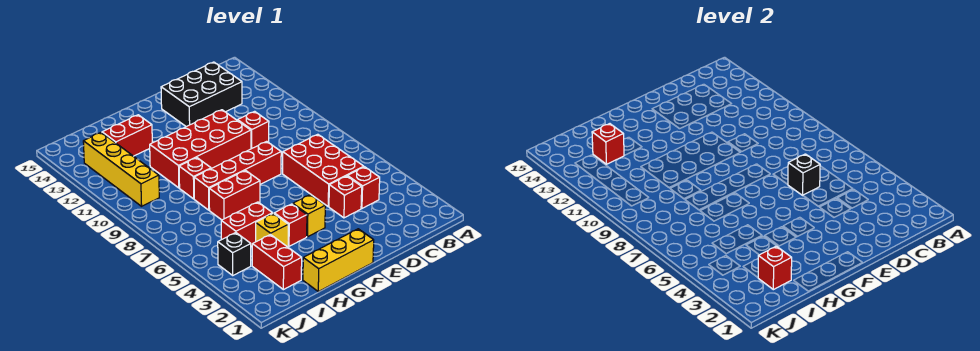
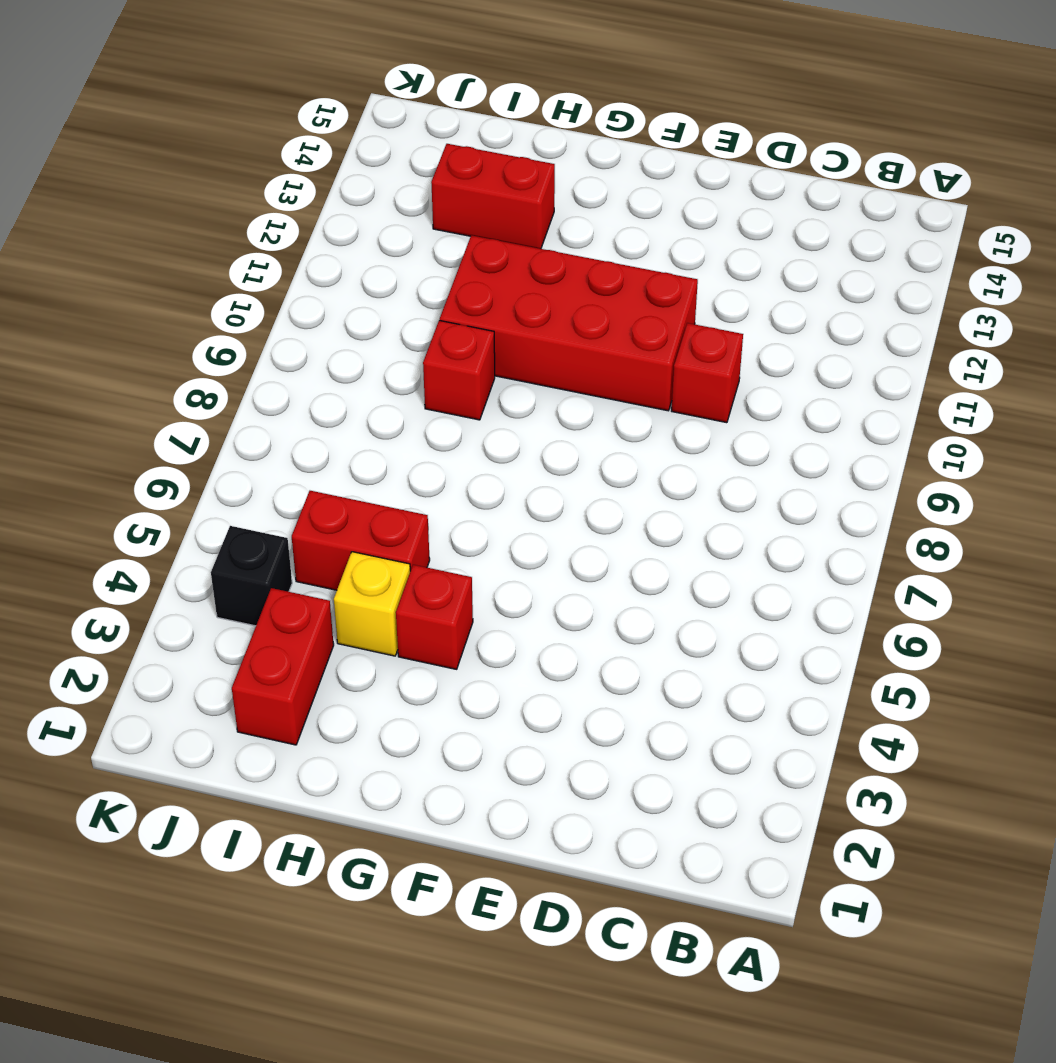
none -> red 1x1 brick [348,167,380,208]
none -> red 2x3 brick [283,134,364,206]
none -> black 2x3 brick [161,62,242,127]

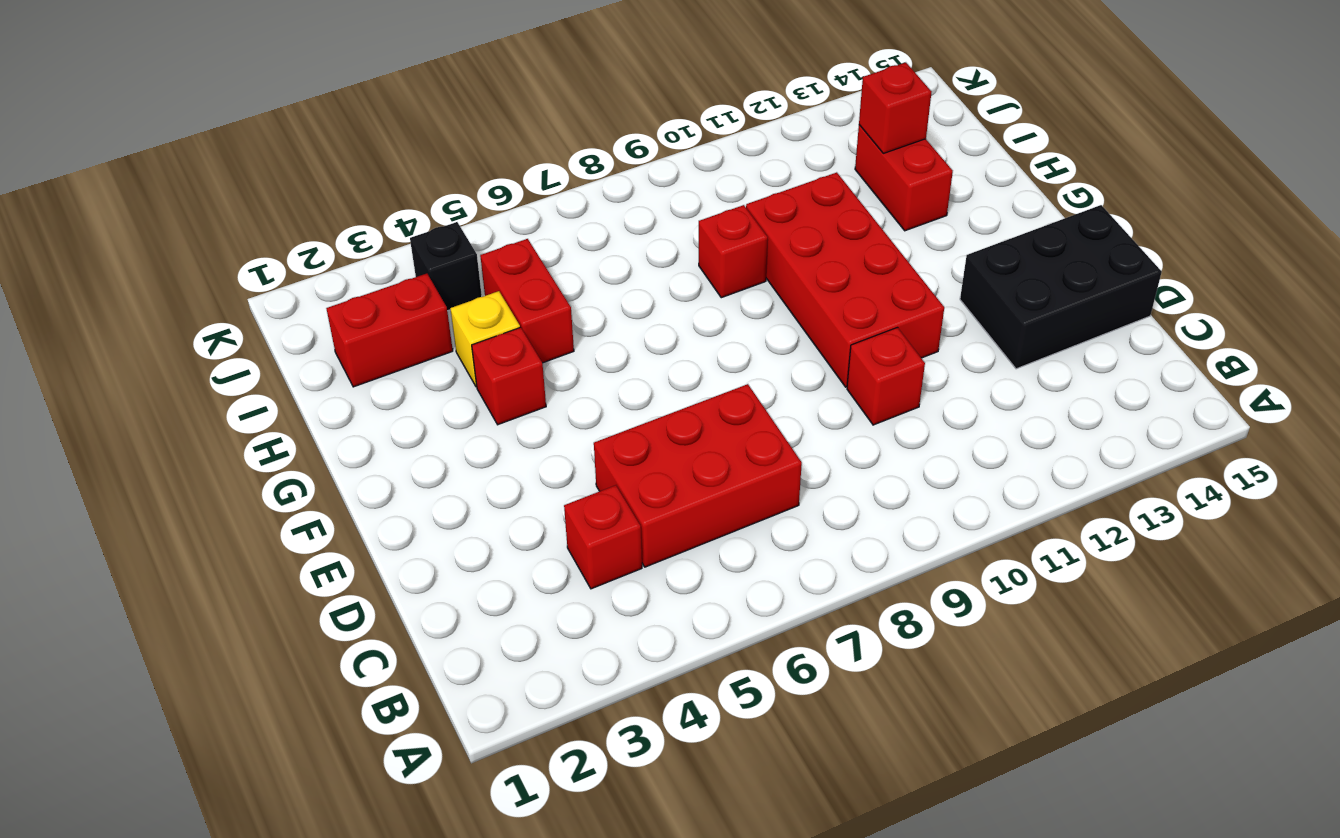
black 2x3 brick [960,205,1162,369] -> black 2x3 brick turned to [161,62,242,127]
none -> red 1x1 brick [329,176,362,218]
none -> red 1x4 brick [194,141,281,210]
none -> yellow 1x3 brick [303,229,374,292]

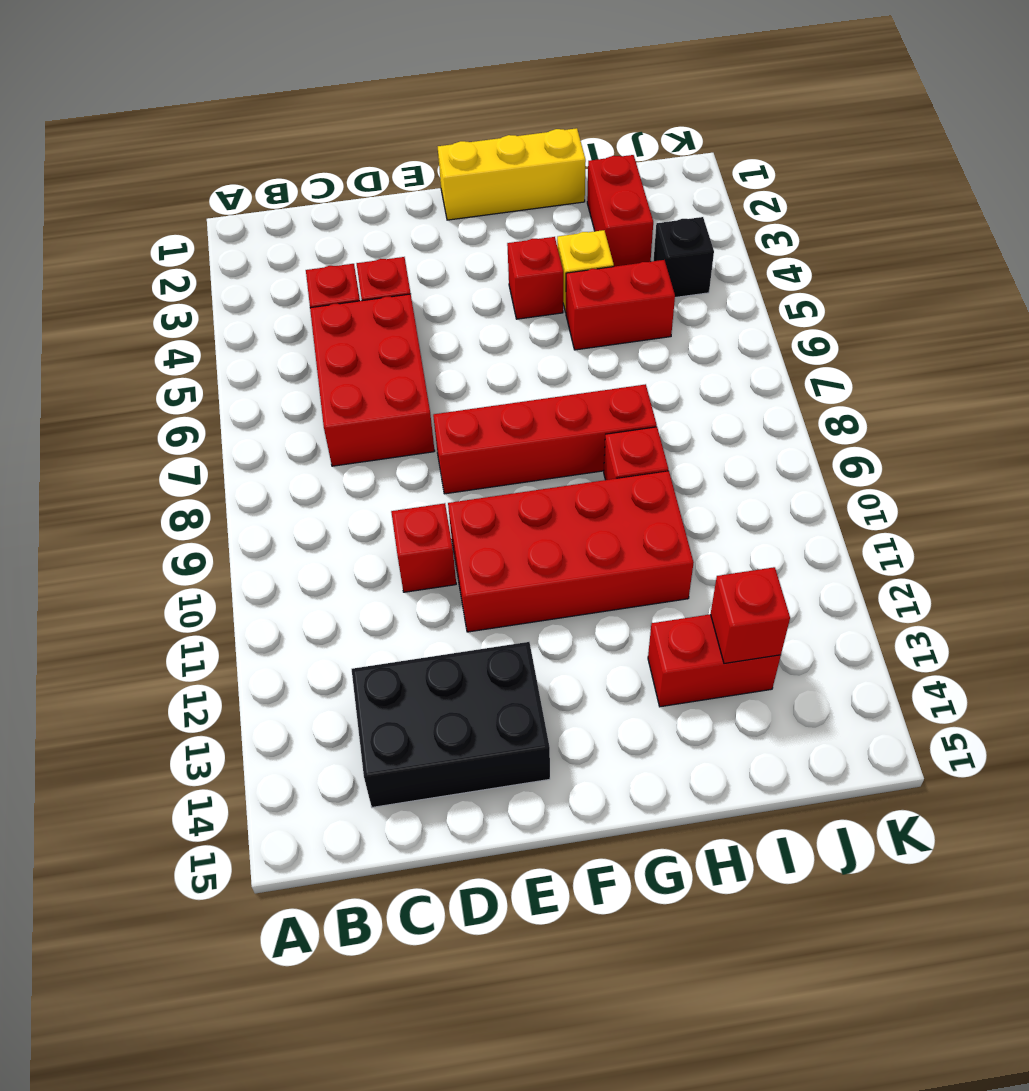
none -> yellow 1x1 brick [293,195,325,237]
none -> red 1x2 brick [209,170,260,220]
none -> yellow 1x4 brick [83,132,159,206]

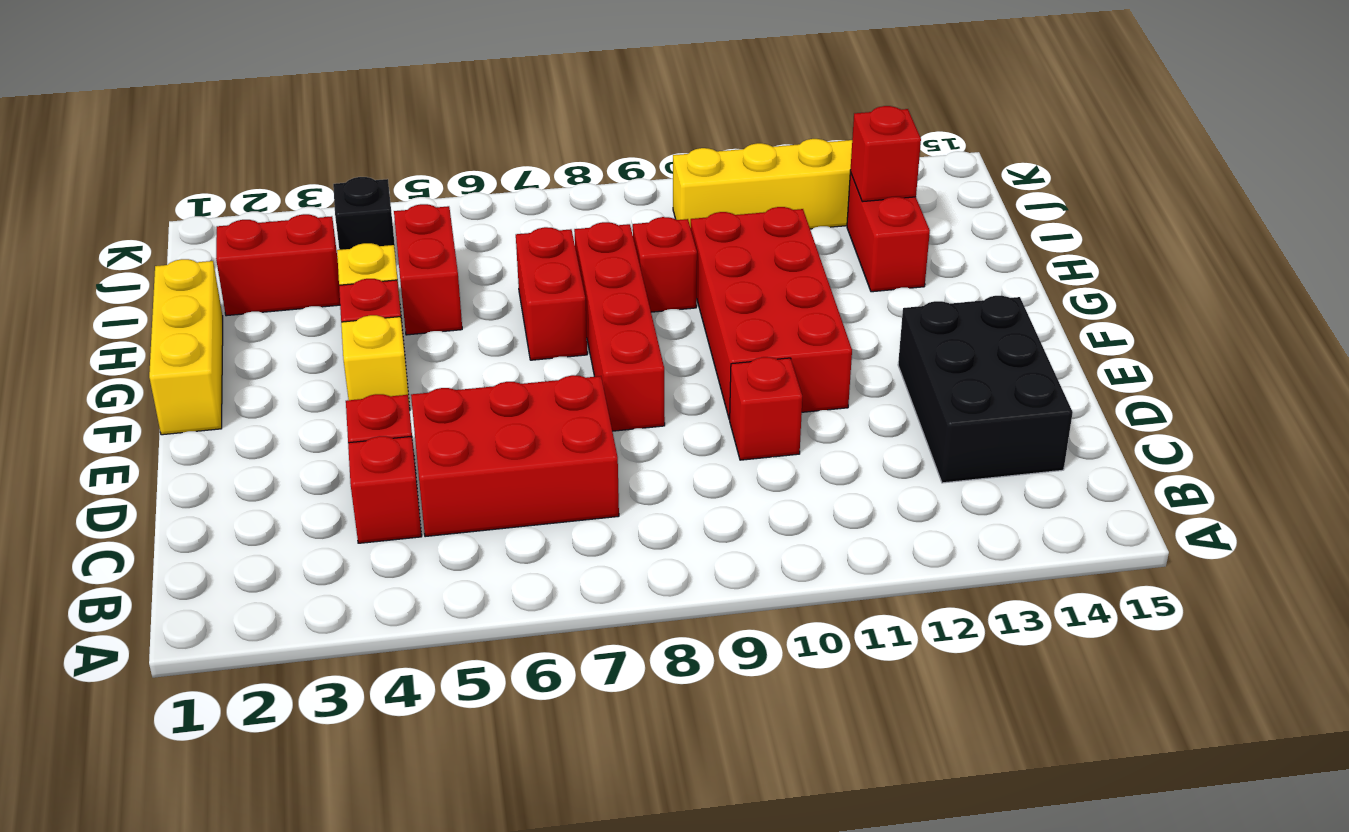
none -> black 1x1 brick [788,154,820,195]
none -> red 1x1 brick [758,246,792,290]

